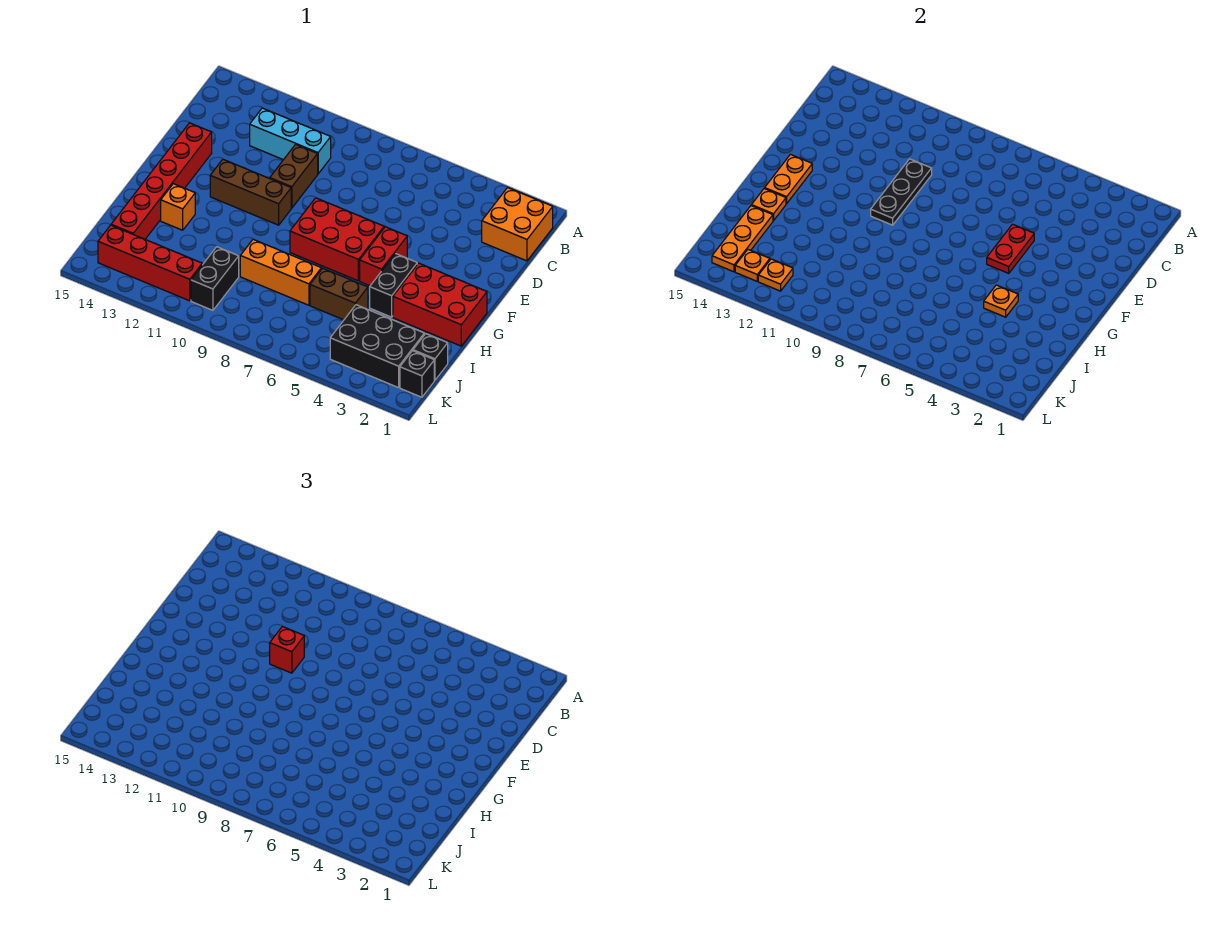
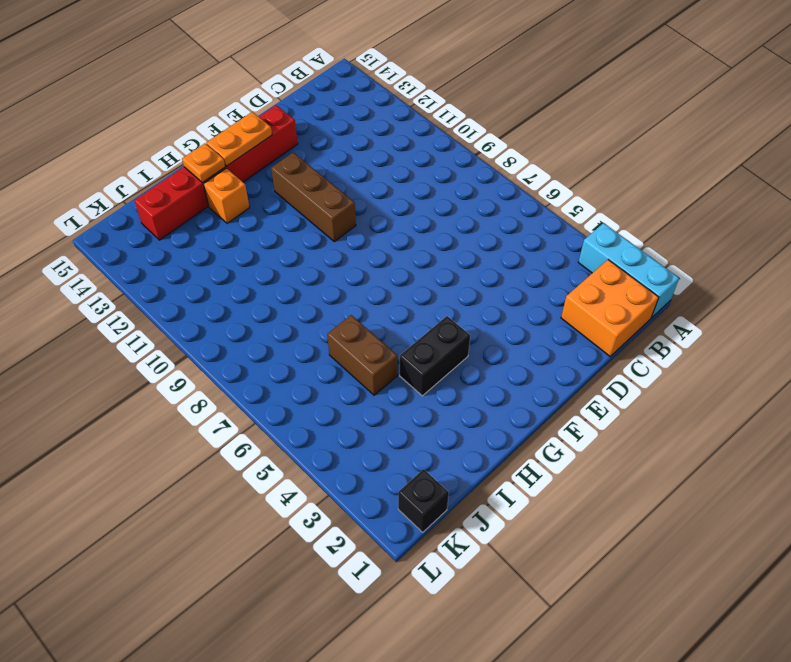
cyan 1x3 brick [578,223,679,318] -> cyan 1x3 brick moved to [250,108,331,174]
none -> brown 1x2 brick [270,144,318,208]
none -> red 1x2 brick [360,227,407,286]
none -> red 2x3 brick [290,198,384,281]

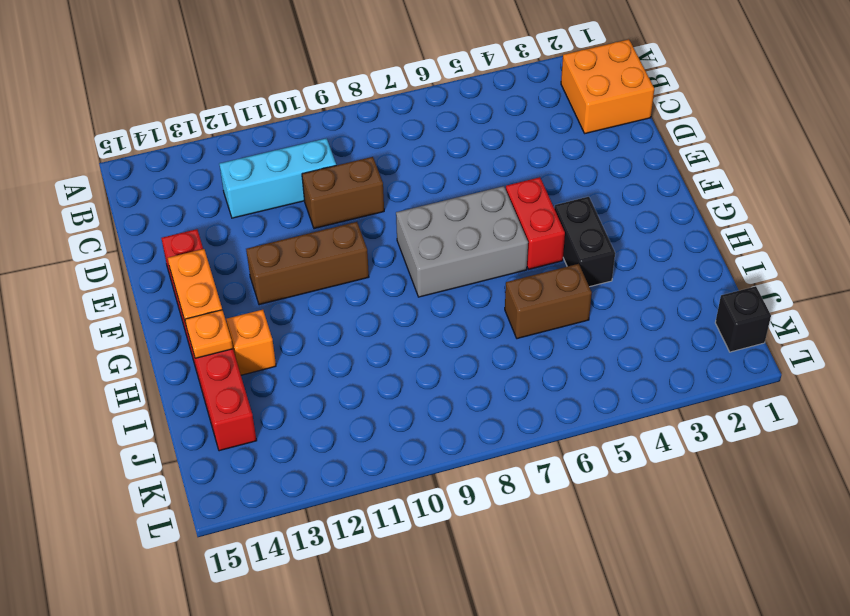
brown 1x2 brick [302,157,384,229] -> brown 1x2 brick turned to [270,144,318,208]
grey 2x3 brick [396,186,528,297] -> red 2x3 brick [290,198,384,281]
none -> red 2x3 brick [393,263,487,346]
none -> orange 1x3 brick [240,239,321,305]
none -> black 1x1 brick [413,334,448,380]

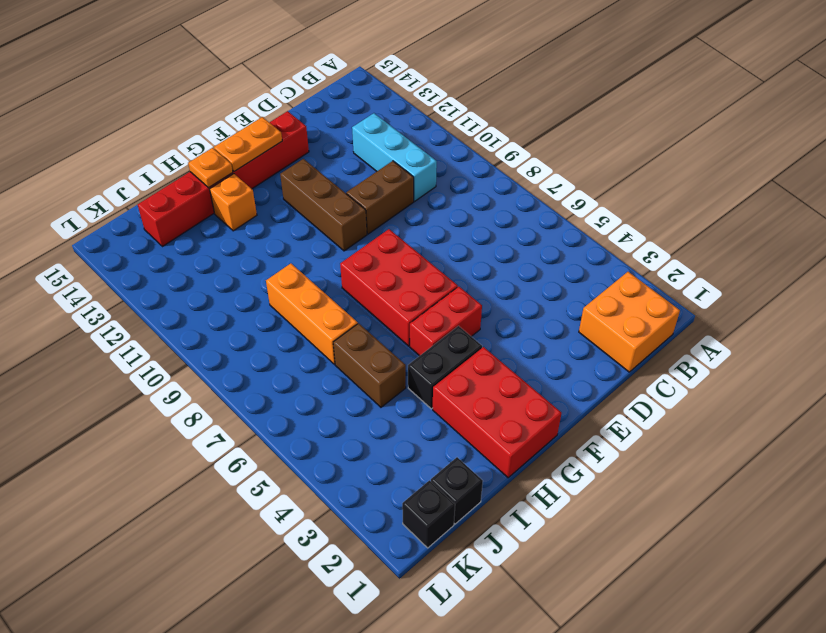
none -> black 2x3 brick [330,305,424,388]
none -> black 1x2 brick [191,247,239,310]
none -> red 1x4 brick [98,225,202,301]

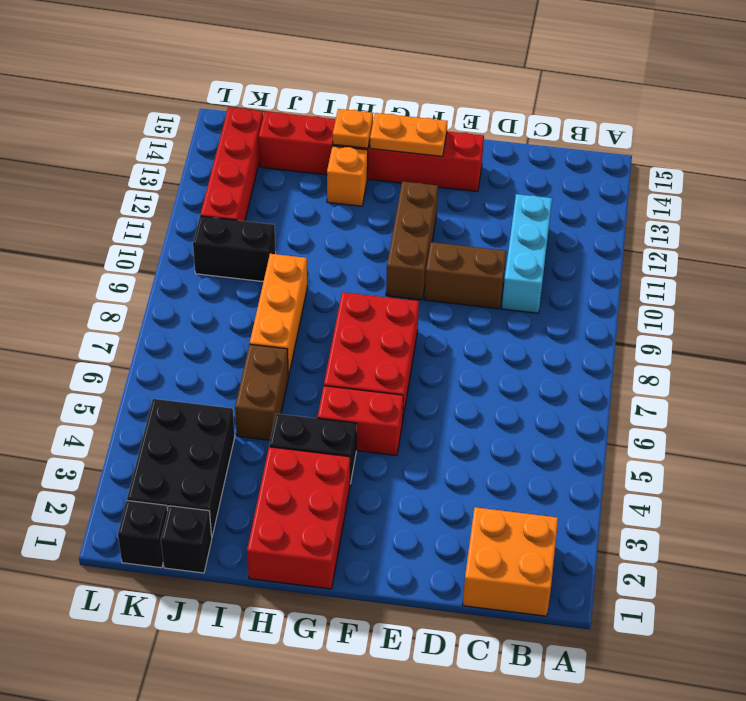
none -> black 1x3 plate [871,159,932,225]
none -> red 1x2 plate [987,224,1034,273]
none -> orange 1x1 plate [984,285,1018,317]

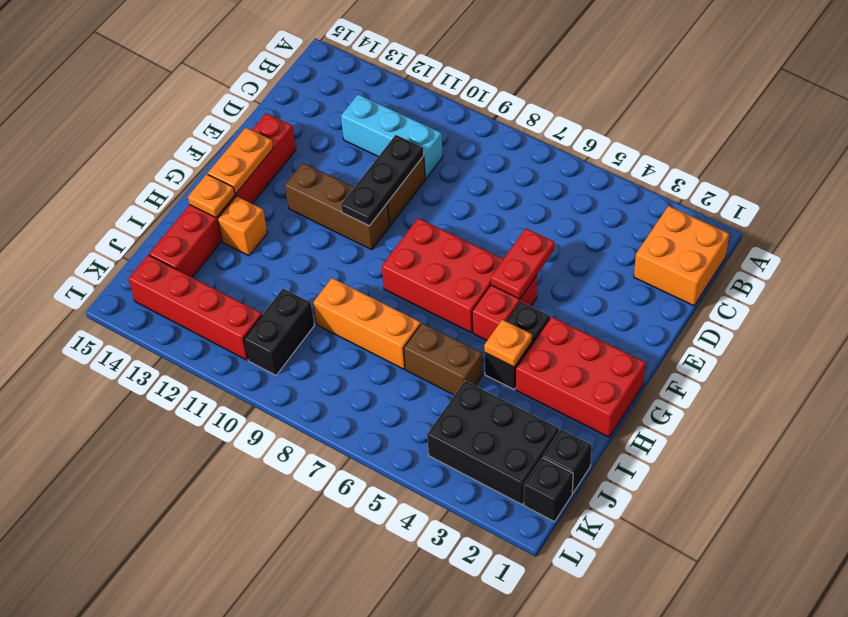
none -> orange 1x3 plate [712,206,773,272]
none -> orange 1x1 plate [758,259,793,291]
none -> orange 1x1 plate [735,250,770,281]

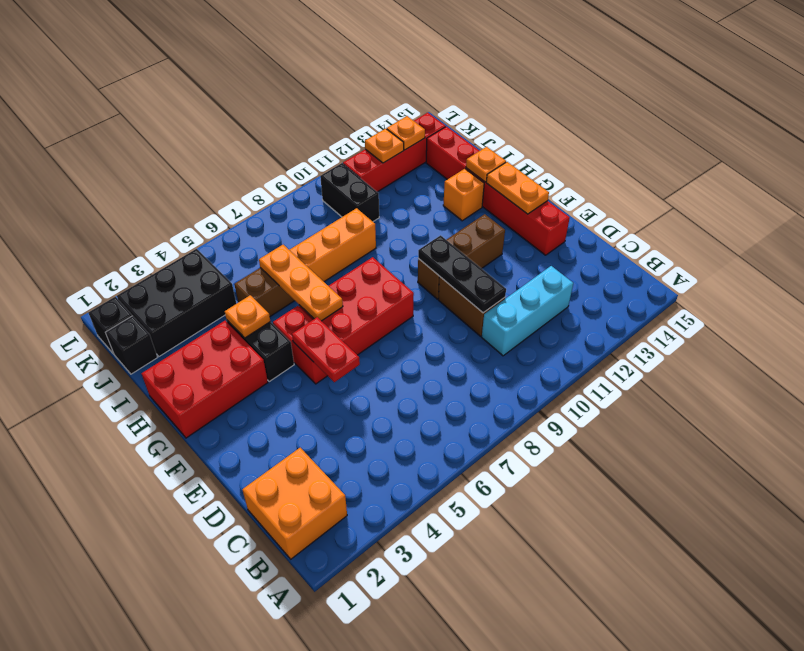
orange 1x3 plate [259,245,343,321] -> orange 1x3 plate moved to [712,206,773,272]
none -> red 1x1 brick [270,626,304,673]

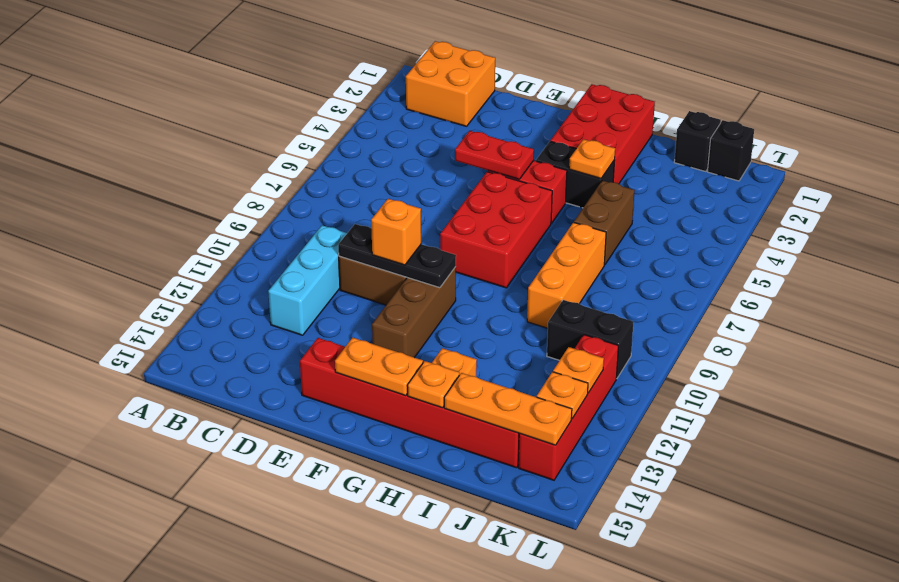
orange 1x1 brick [371,199,421,265] -> red 1x1 brick [270,626,304,673]
none -> black 2x3 brick [330,305,424,388]

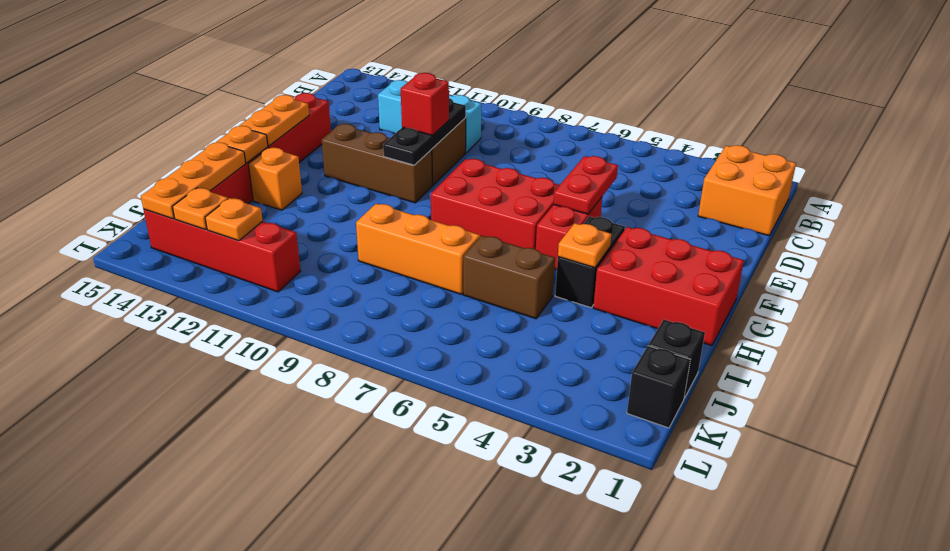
none -> black 2x3 brick [330,305,424,388]
none -> black 1x2 brick [191,247,239,310]

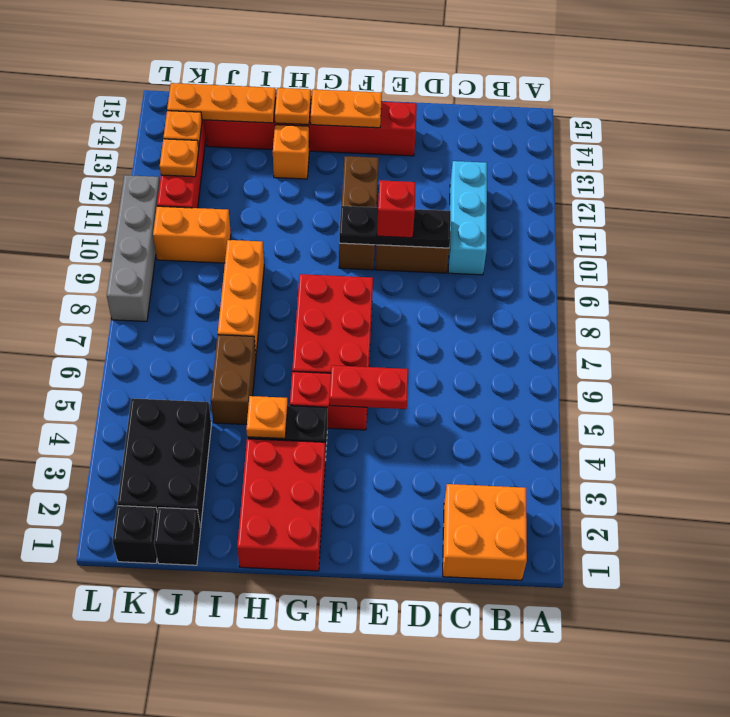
orange 1x2 brick [153,206,231,263] -> black 1x2 brick [191,247,239,310]
grey 1x4 brick [107,175,160,321] -> none

